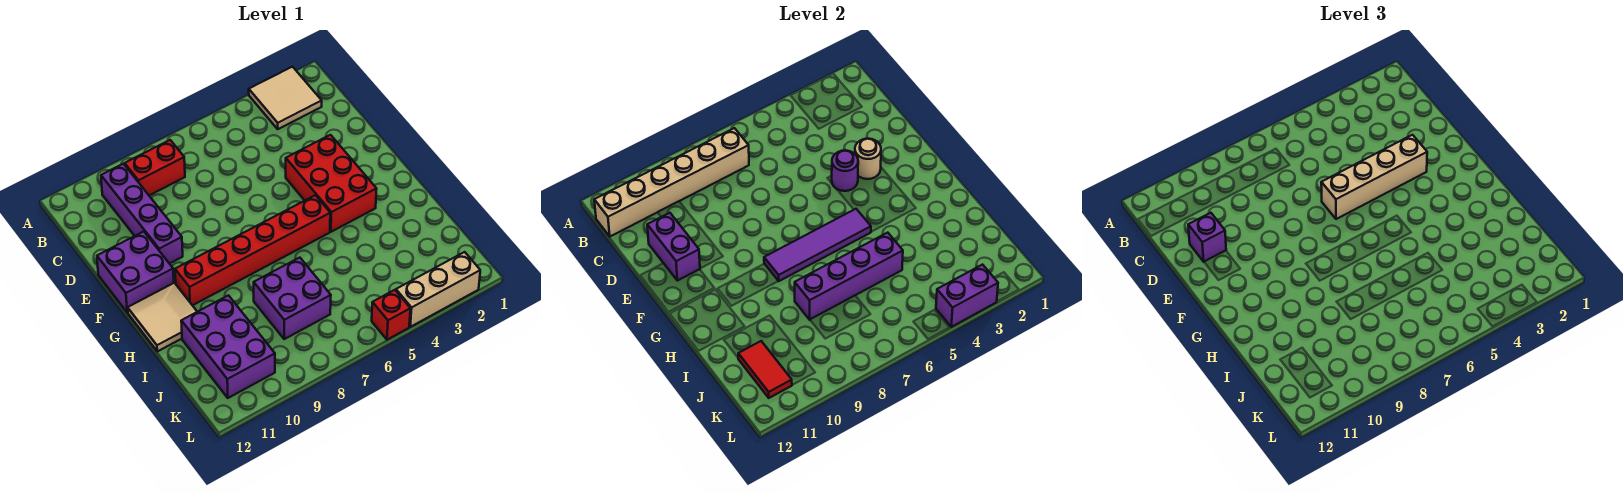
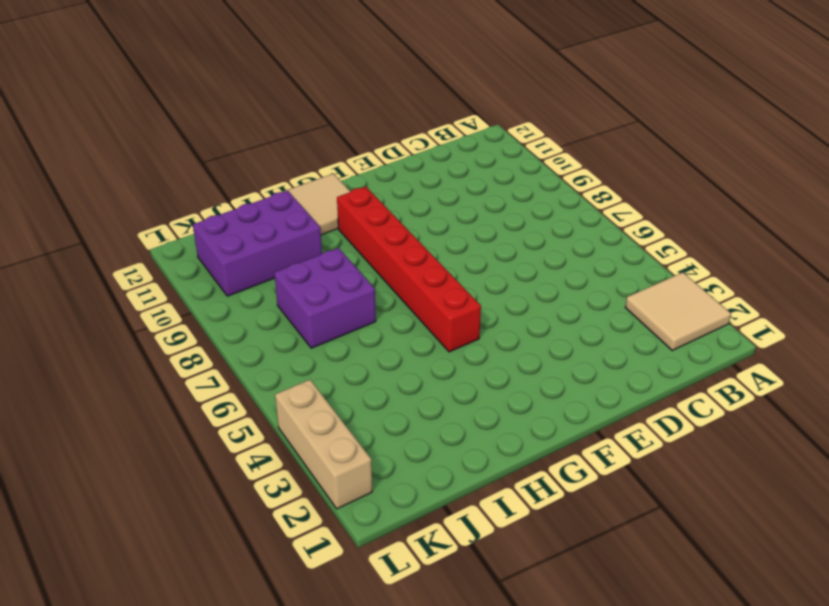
none -> red 1x2 brick [125,140,185,195]
none -> purple 1x4 brick [101,164,183,264]
none -> red 2x3 brick [286,135,376,232]

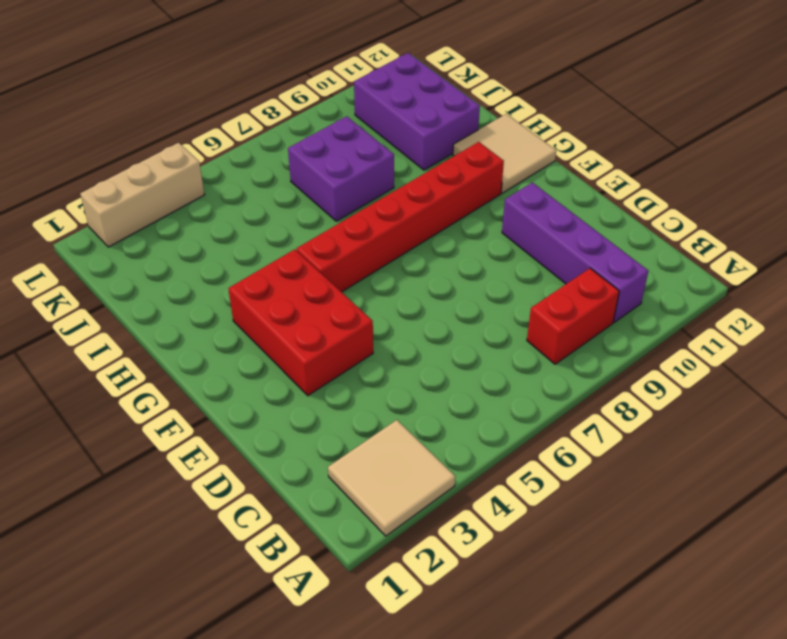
none -> purple 2x2 brick [97,231,174,312]
none -> red 1x1 brick [372,290,410,340]
none -> tan 1x6 brick [594,128,749,236]

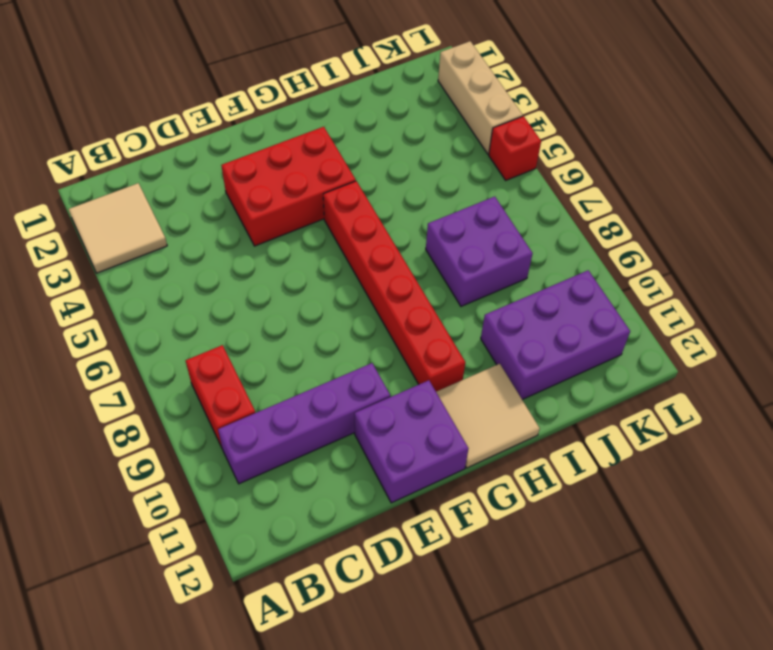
none -> tan 1x6 brick [594,128,749,236]
none -> purple 1x2 brick [647,213,700,281]
none -> tan 1x1 round brick [855,139,881,179]

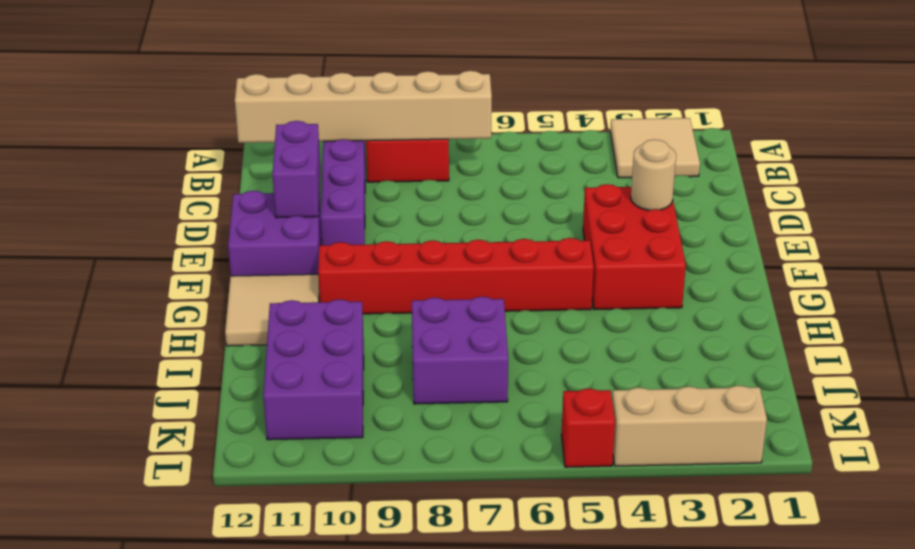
none -> purple 1x1 round brick [832,150,858,191]
none -> purple 1x4 tile [764,209,871,281]
none -> purple 1x4 brick [795,233,903,320]

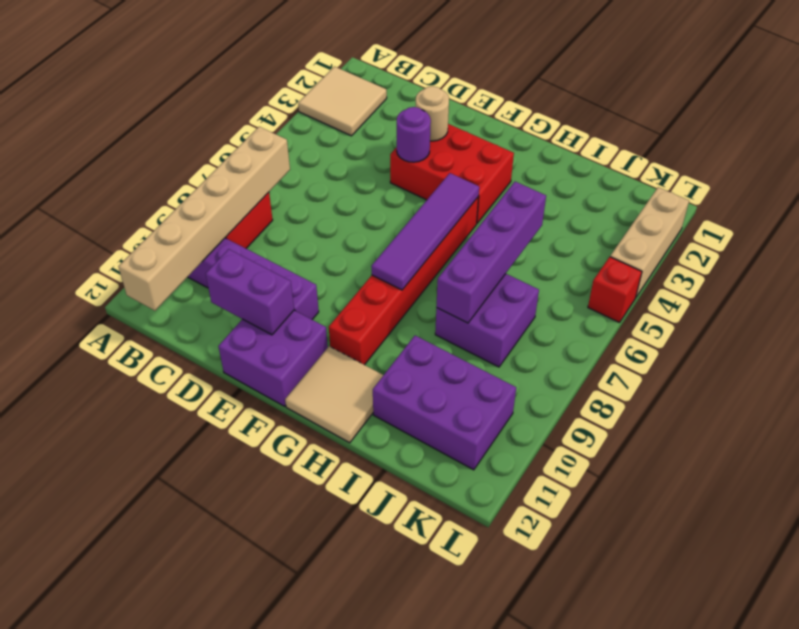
none -> red 1x2 tile [738,341,792,398]
none -> purple 1x2 brick [936,265,998,327]
none -> purple 1x1 brick [1188,213,1226,262]

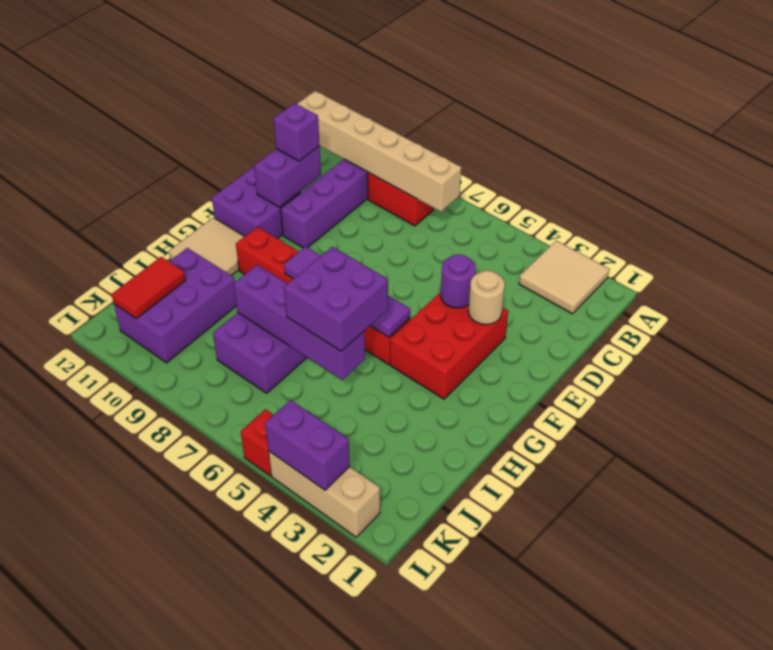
purple 2x2 brick [284,247,388,351] -> none
none -> tan 1x4 brick [1321,135,1427,219]

